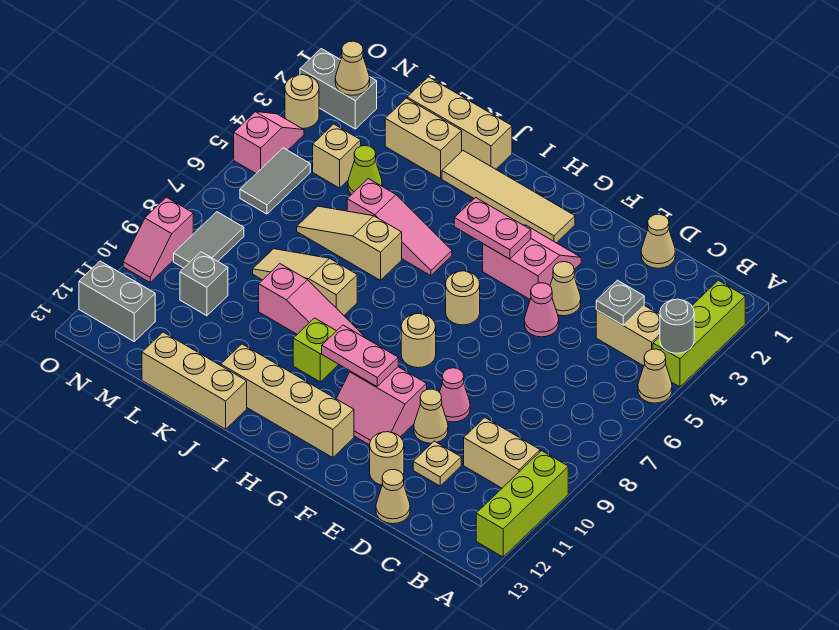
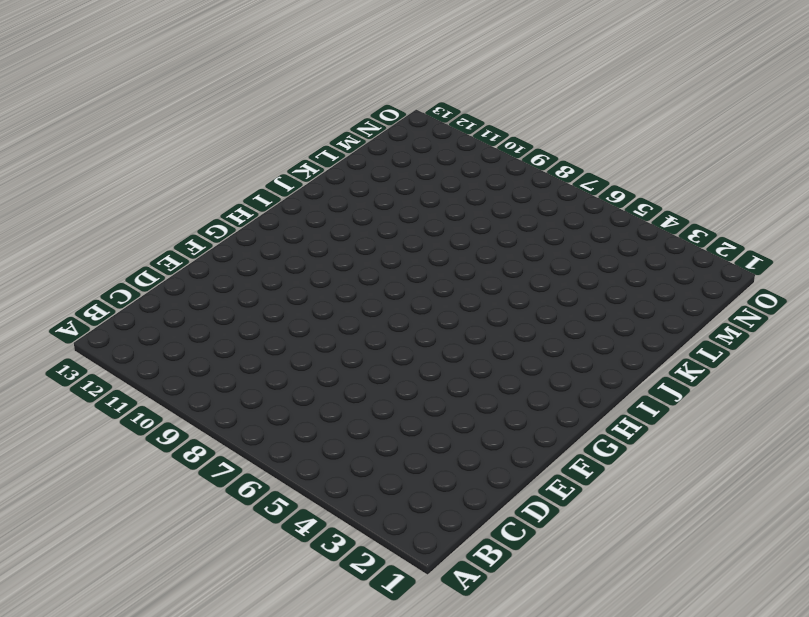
none -> lime 1x3 brick [653,280,745,387]
none -> tan 1x1 cone [638,349,672,403]
none -> lime 1x3 brick [476,451,568,557]
none -> tan 1x2 brick [596,306,660,366]

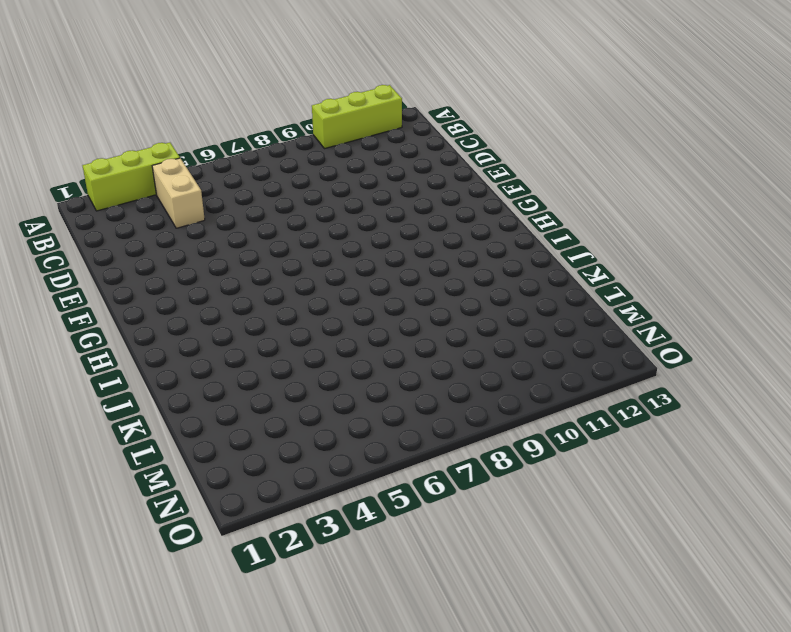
none -> tan 1x1 cone [638,349,672,403]
none -> tan 1x2 brick [464,418,540,488]
none -> tan 1x1 cone [641,214,675,268]
none -> tan 1x1 plate [413,441,461,486]

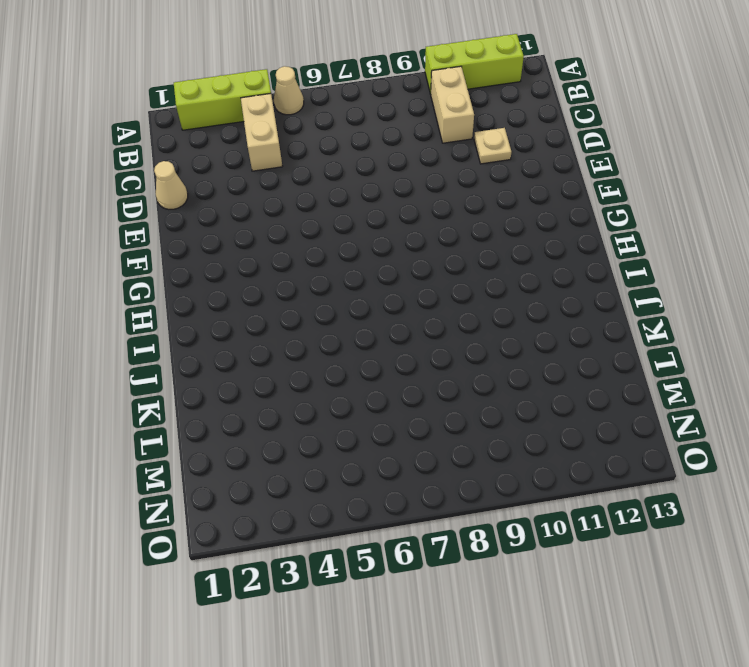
none -> tan 1x1 cone [376,470,410,524]
none -> tan 1x1 cone [550,262,581,316]
none -> pink 1x1 cone [524,283,559,337]
none -> pink 1x1 cone [439,368,470,422]

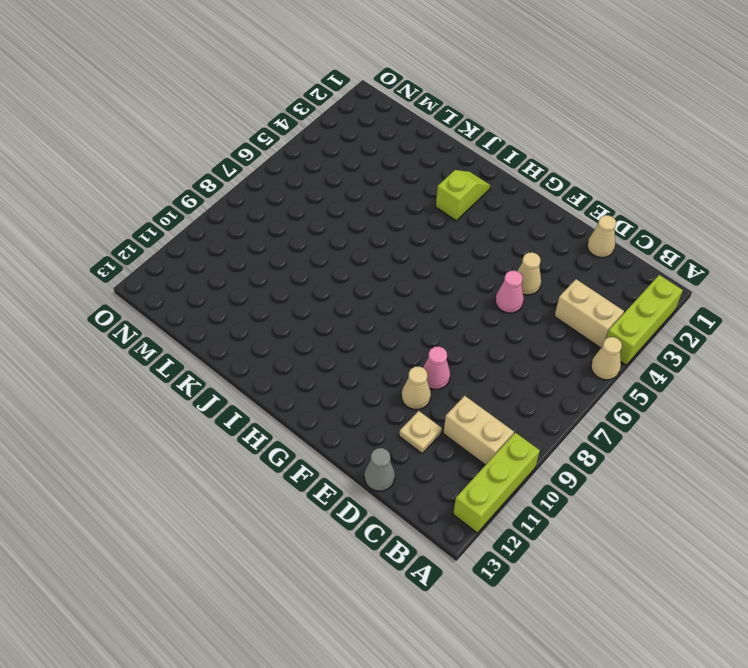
grey 1x1 cone [364,448,395,491] -> tan 1x1 cone [376,470,410,524]
lime 1x2 slope [436,170,491,221] -> tan 1x4 tile [442,151,575,243]
none -> tan 1x1 round brick [370,432,404,485]
none -> pink 2x2 slope [483,225,581,299]
none -> pink 2x2 slope [336,367,427,445]
none -> tan 1x1 round brick [446,271,480,325]

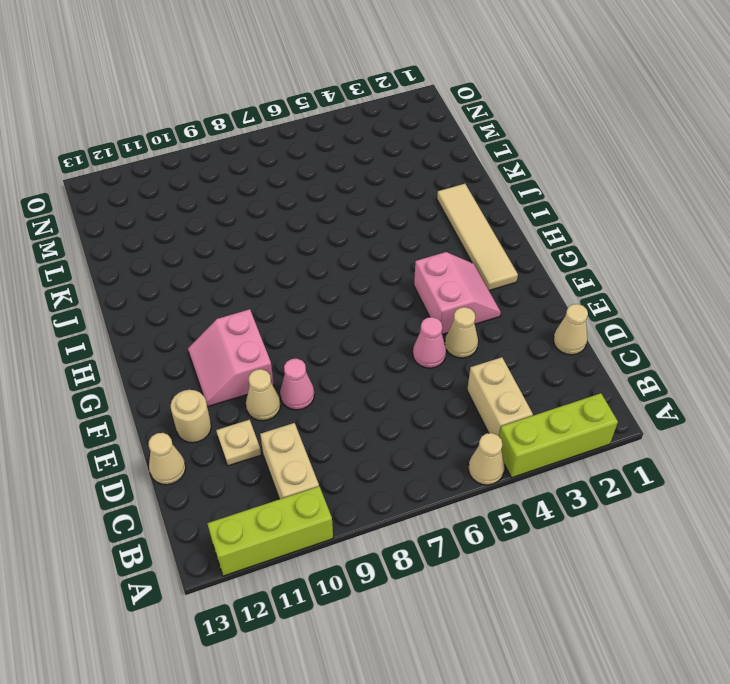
none -> tan 1x1 round brick [446,271,480,325]
none -> tan 1x1 round brick [401,313,436,368]
none -> tan 1x4 brick [221,344,354,458]
none -> pink 1x3 slope [347,179,452,276]

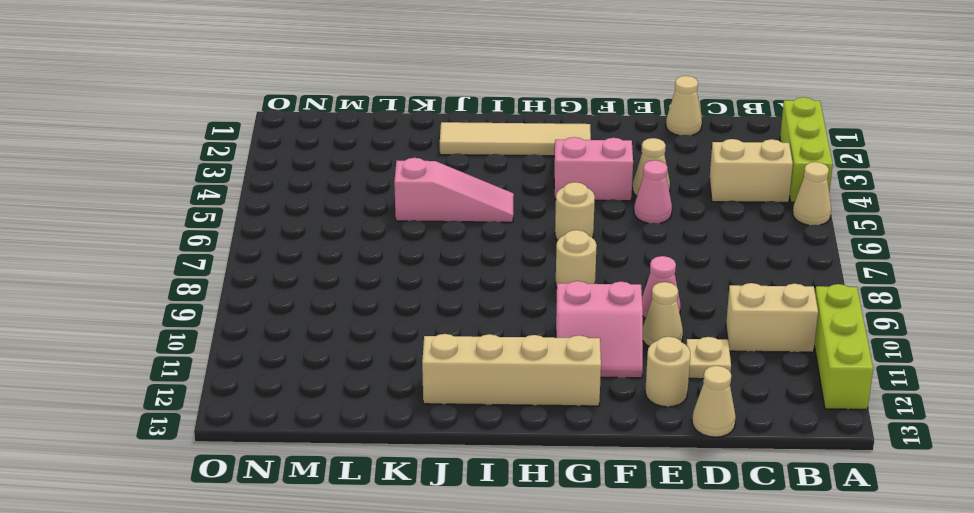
none -> pink 1x3 slope [259,264,364,337]
none -> lime 1x1 brick [293,318,339,382]
none -> tan 1x3 brick [407,77,512,169]
none -> tan 1x3 slope [297,206,402,280]

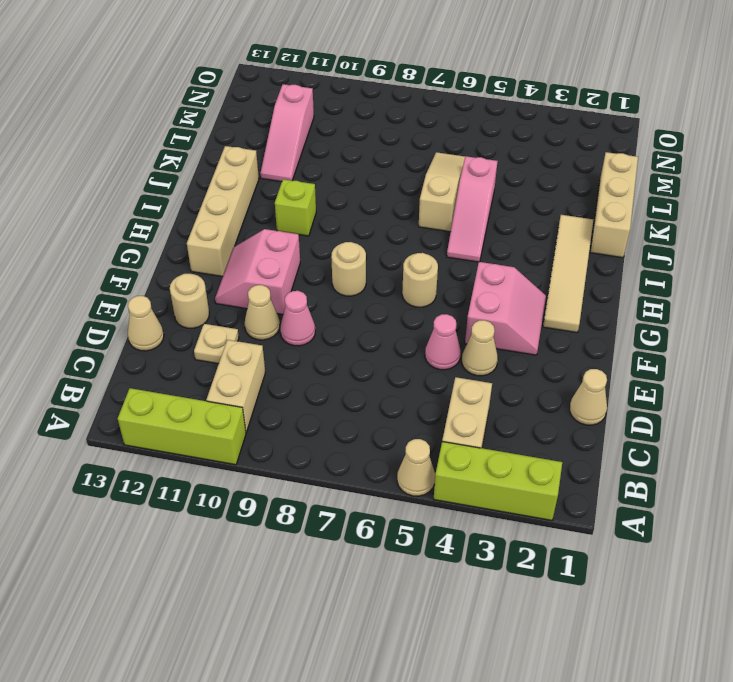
pink 1x3 slope [260,84,314,182] -> pink 1x3 slope moved to [259,264,364,337]
none -> tan 1x3 slope [253,249,357,315]
none -> tan 1x3 brick [142,332,247,429]
none -> tan 1x2 brick [385,98,462,179]
none -> lime 1x1 cone [348,146,382,195]

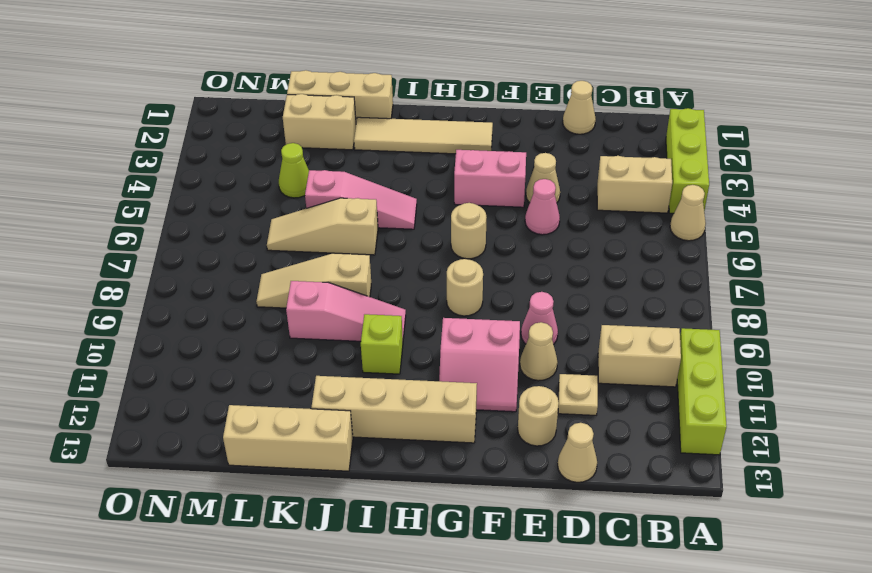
none -> tan 1x1 brick [313,124,361,188]
none -> grey 1x1 brick [180,252,228,316]
none -> grey 1x2 brick [300,49,377,129]
none -> grey 1x2 tile [240,148,310,214]

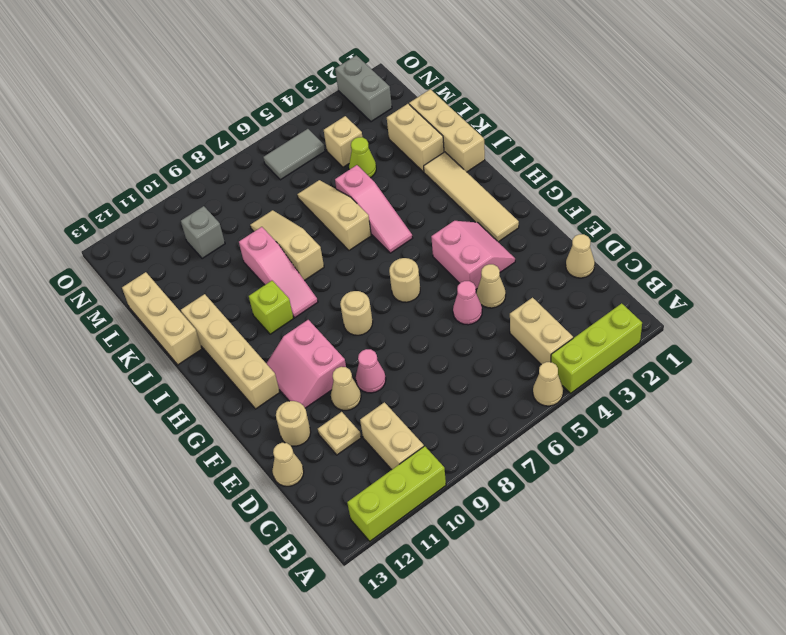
none -> grey 1x2 tile [174,212,244,268]
none -> grey 1x2 brick [79,261,155,341]
none -> tan 1x1 round brick [285,75,319,129]
none -> pink 1x2 slope [234,112,304,173]

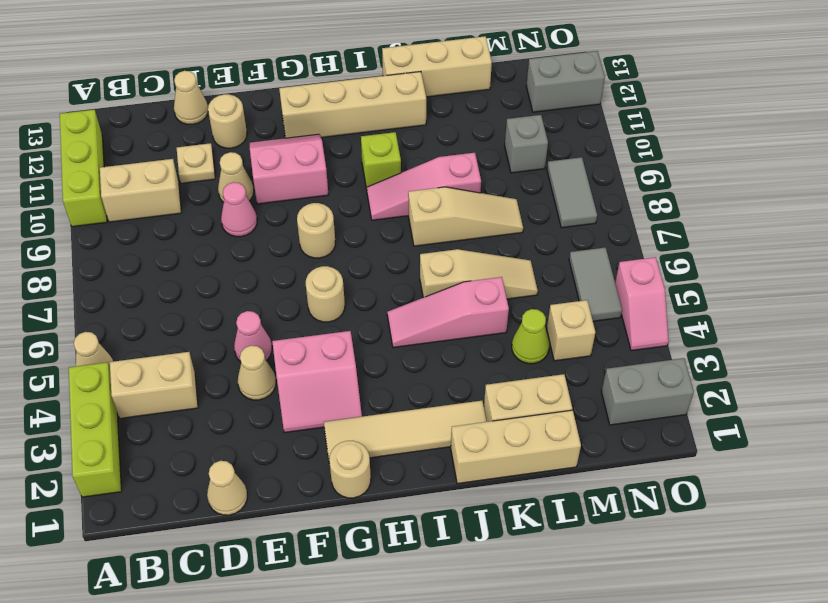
tan 1x1 round brick [329,441,371,498] -> tan 1x1 round brick moved to [285,75,319,129]
none -> pink 1x2 slope [123,197,193,282]
none -> grey 1x1 round brick [660,299,694,353]
none -> grey 1x1 plate [596,280,644,325]
none -> pink 1x2 plate [454,198,531,259]

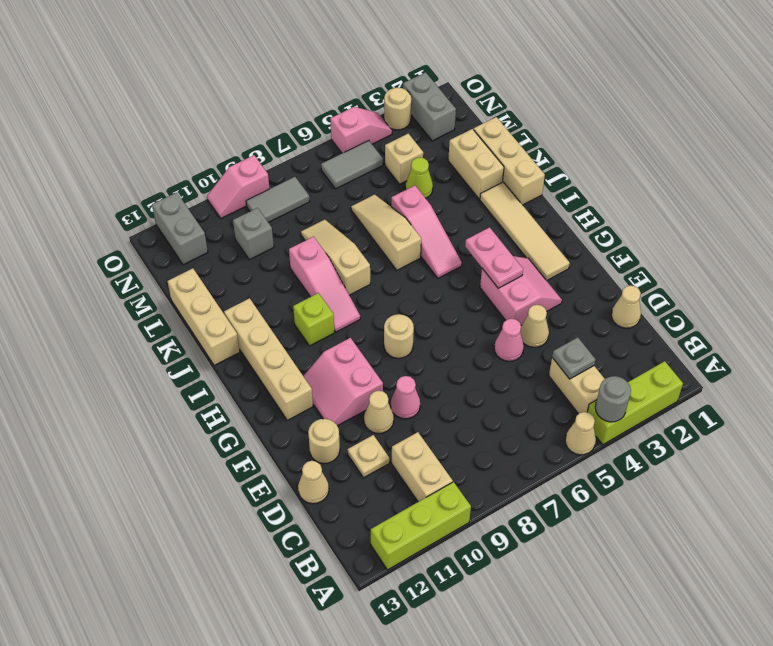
none -> tan 1x1 round brick [446,271,480,325]
none -> pink 1x2 plate [322,325,398,386]
none -> tan 1x1 cone [335,41,370,95]

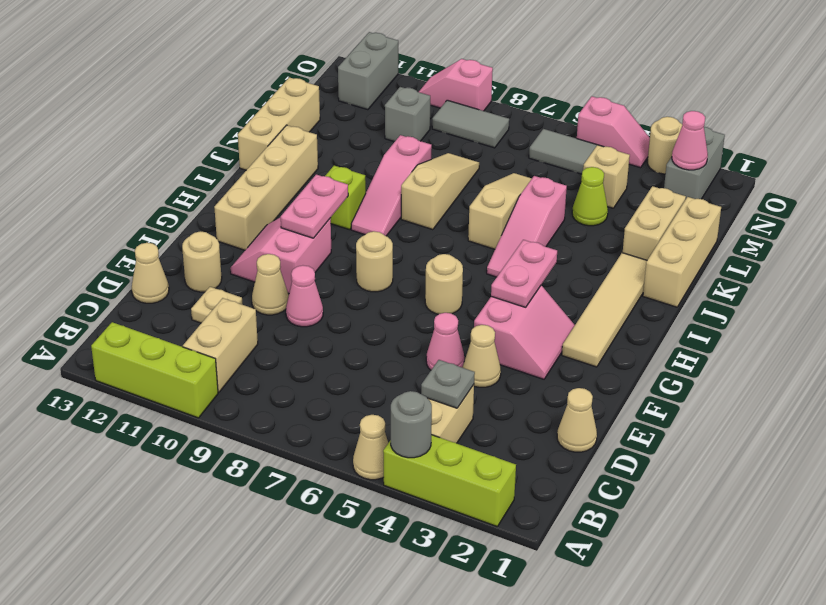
pink 1x1 cone [672,111,708,170] -> tan 1x1 cone [335,41,370,95]

